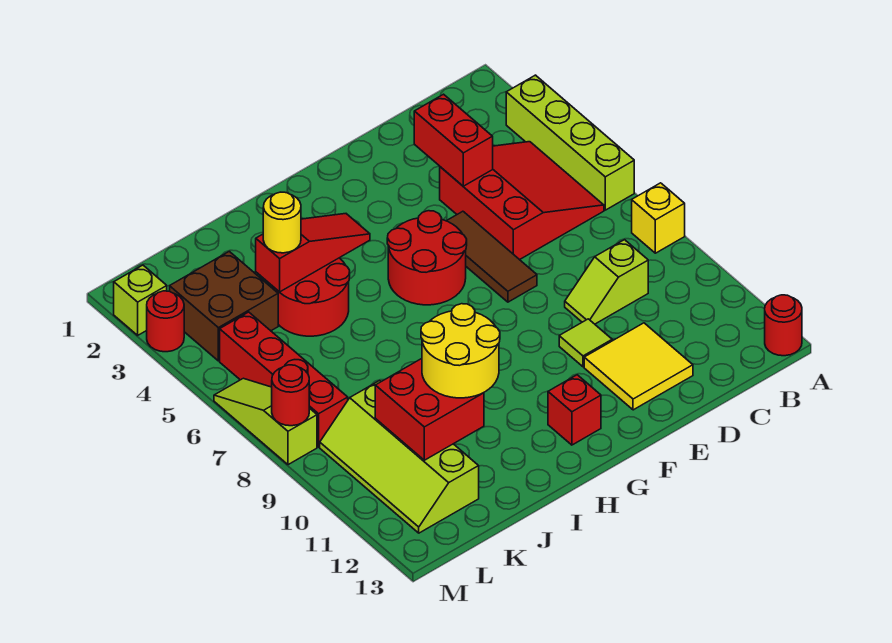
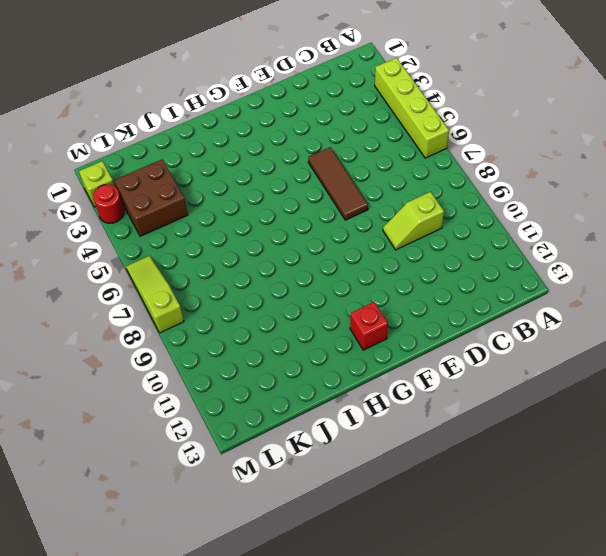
none -> yellow 1x1 brick [632,183,685,253]
none -> red 1x1 round brick [765,295,802,356]
none -> red 3x3 slope [440,142,604,260]

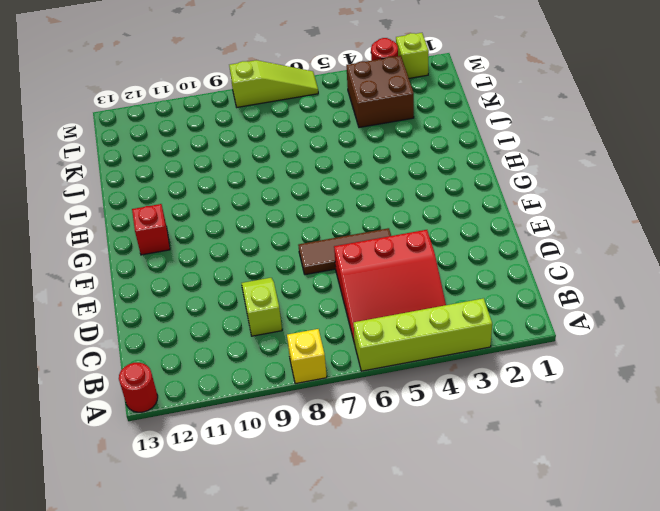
none -> yellow 2x2 tile [584,323,693,410]
none -> lime 1x1 tile [559,319,612,367]
none -> red 2x2 round brick [387,211,467,305]

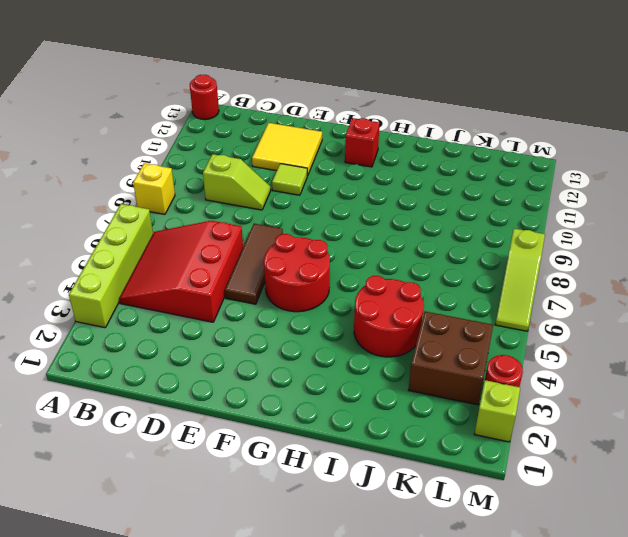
none -> lime 2x4 slope [320,381,479,533]
none -> red 1x4 brick [220,312,348,447]
none -> red 1x2 brick [414,94,493,186]

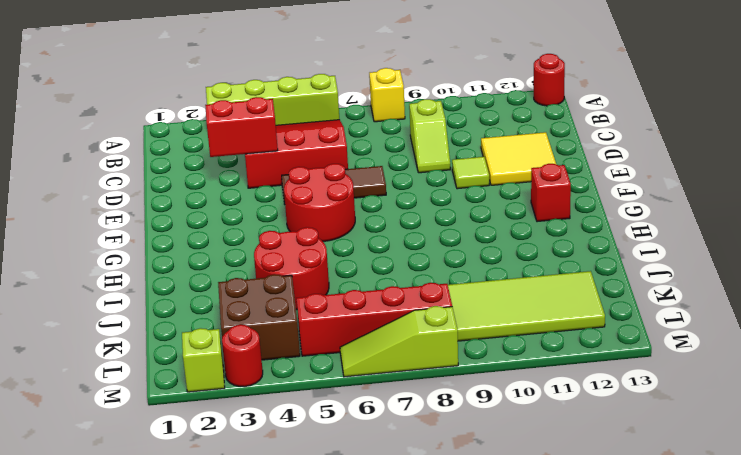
lime 2x4 tile [448,271,605,341] -> lime 2x4 slope [320,381,479,533]
none -> red 1x3 slope [256,214,370,292]
none -> red 2x2 brick [375,359,484,460]
none -> red 1x1 round brick [272,365,309,426]

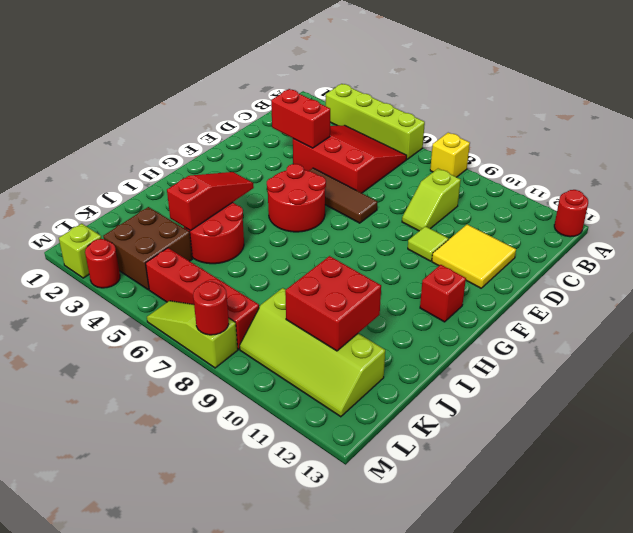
none -> yellow 2x2 round brick [421,304,500,398]
none -> yellow 1x1 round brick [263,192,301,253]

